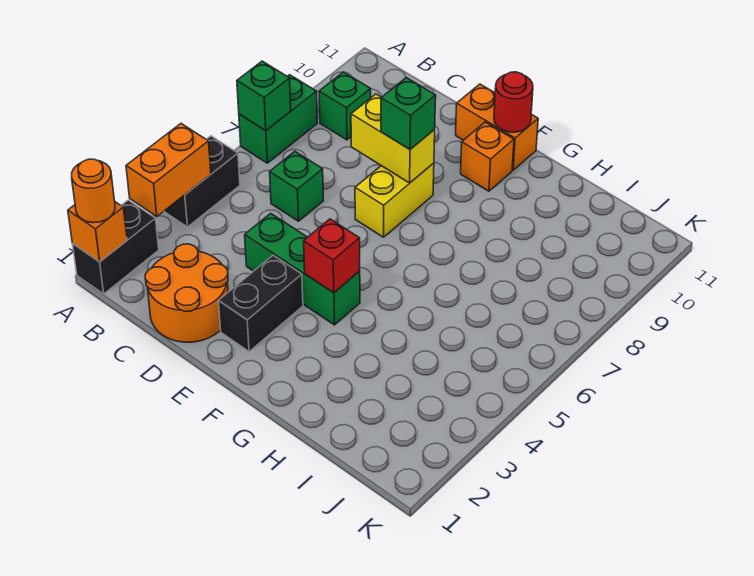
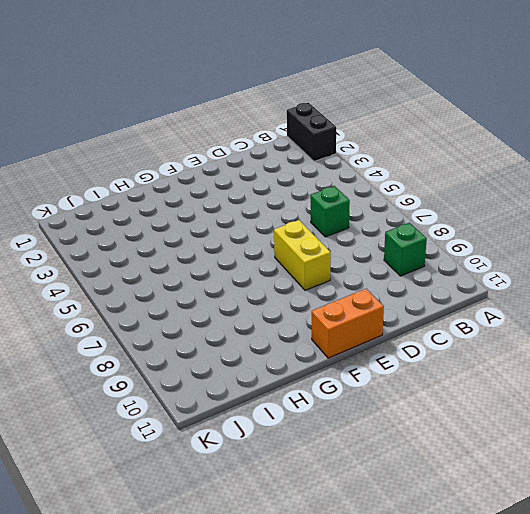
none -> black 1x2 brick [164,136,240,227]
none -> green 1x2 brick [239,75,317,163]
none -> orange 2x2 round brick [145,244,228,342]

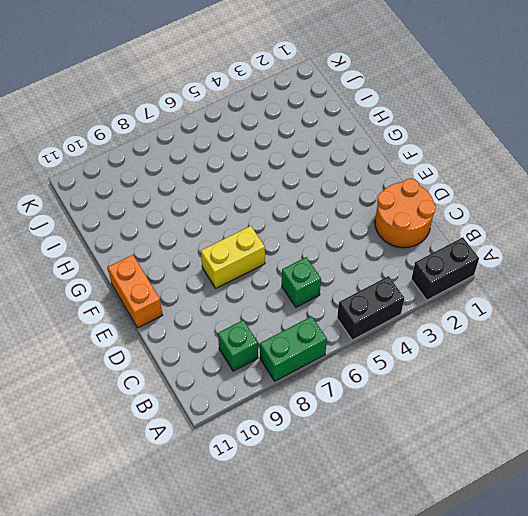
none -> green 1x3 brick [245,213,360,325]
none -> black 1x2 brick [218,255,303,351]
none -> orange 1x1 brick [461,122,514,191]

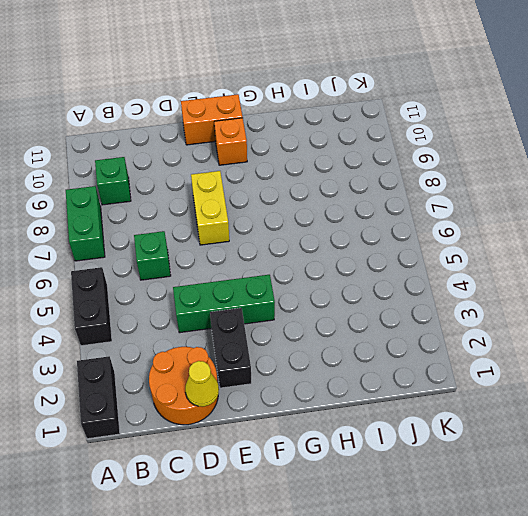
yellow 1x1 cone [185,361,219,407] -> none
none -> orange 1x1 brick [68,202,127,262]
none -> orange 1x2 brick [126,124,211,217]
none -> green 1x1 brick [237,61,291,131]

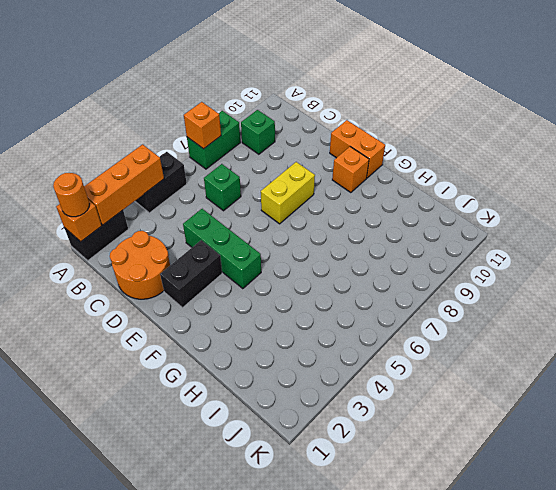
orange 1x3 brick [84,144,164,225] -> orange 1x2 brick [126,124,211,217]
orange 1x1 brick [184,102,221,149] -> green 1x1 brick [237,61,291,131]
none -> yellow 1x2 brick [351,94,435,183]
none -> red 1x1 brick [304,219,360,293]
none -> red 1x1 round brick [494,72,533,132]

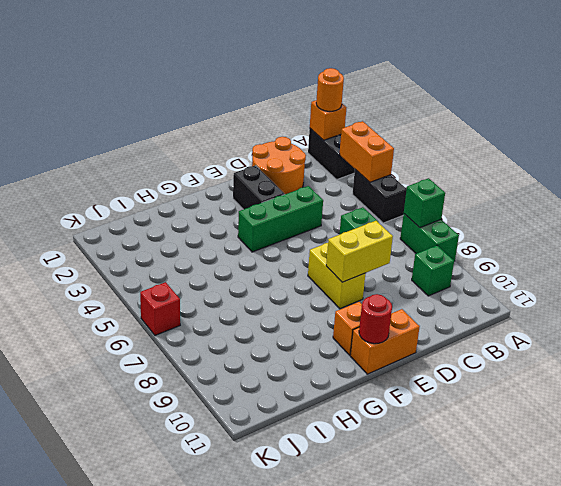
red 1x1 brick [140,282,180,335] -> red 1x1 brick moved to [304,219,360,293]
none -> green 1x1 brick [381,78,436,149]

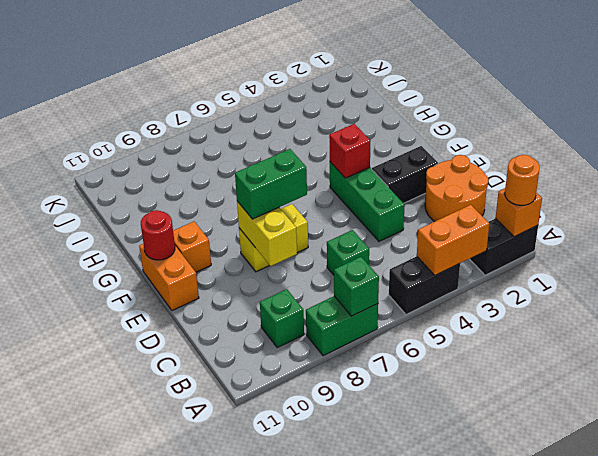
green 1x2 brick [235,149,307,219] -> green 1x1 brick [381,78,436,149]

